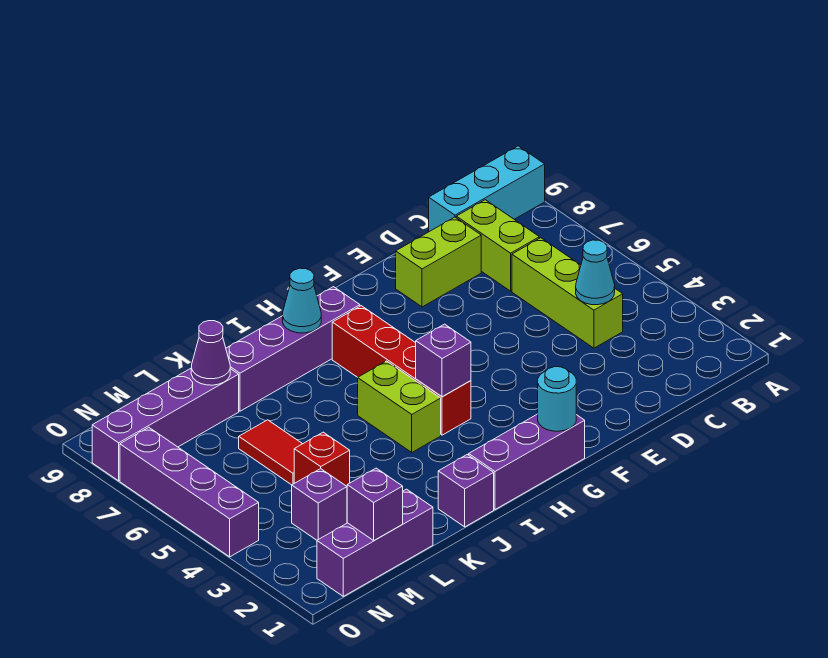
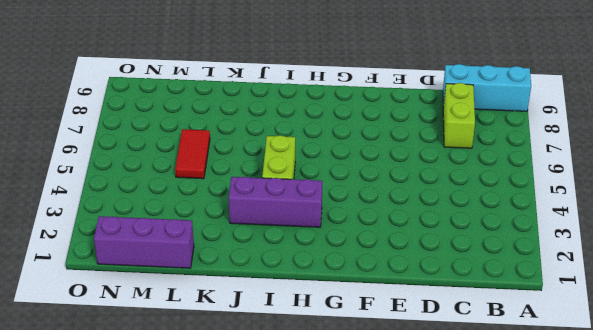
purple 1x3 brick [229,177,322,227] -> purple 1x3 brick moved to [469,414,585,510]
none -> lime 1x3 brick [512,238,623,348]
none -> lime 1x2 brick [396,217,481,307]
none -> red 1x4 brick [332,306,471,435]

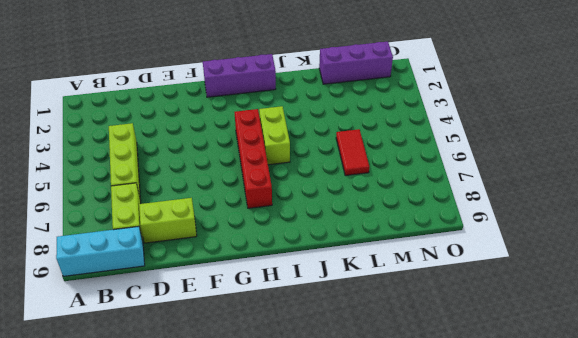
none -> purple 1x4 brick [226,287,360,411]
none -> purple 1x1 brick [438,455,494,527]
none -> red 1x1 brick [294,432,350,486]

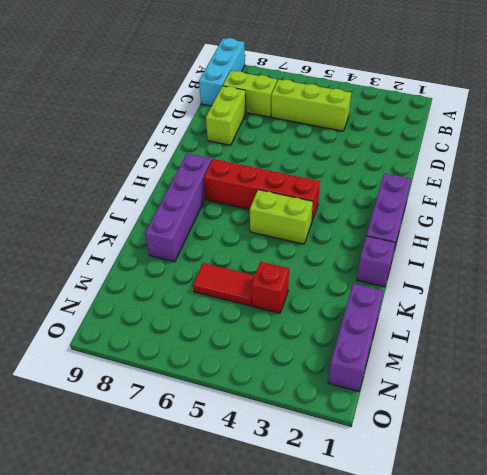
none -> purple 1x4 brick [92,369,239,481]
none -> purple 1x1 brick [292,469,347,540]
none -> purple 1x4 brick [120,427,259,557]

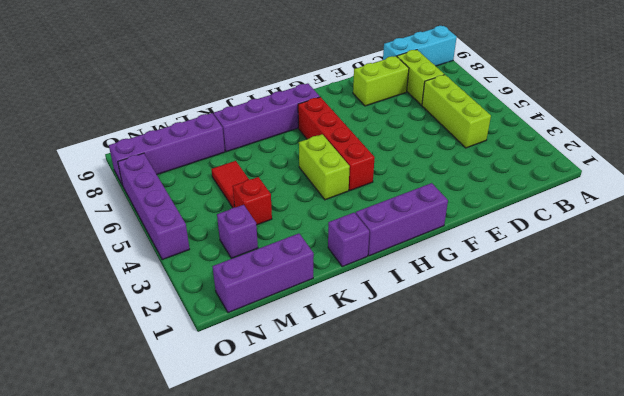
none -> cyan 1x1 cone [576,240,615,305]
none -> cyan 1x1 round brick [538,367,576,431]
none -> purple 1x1 brick [416,324,471,397]

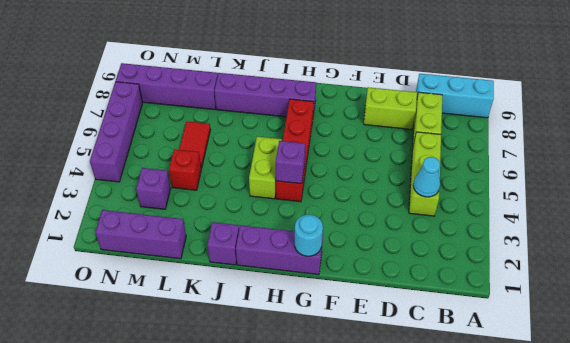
none -> cyan 1x1 cone [283,268,321,333]
none -> purple 1x1 cone [191,321,230,385]
none -> purple 1x1 brick [347,468,403,540]

